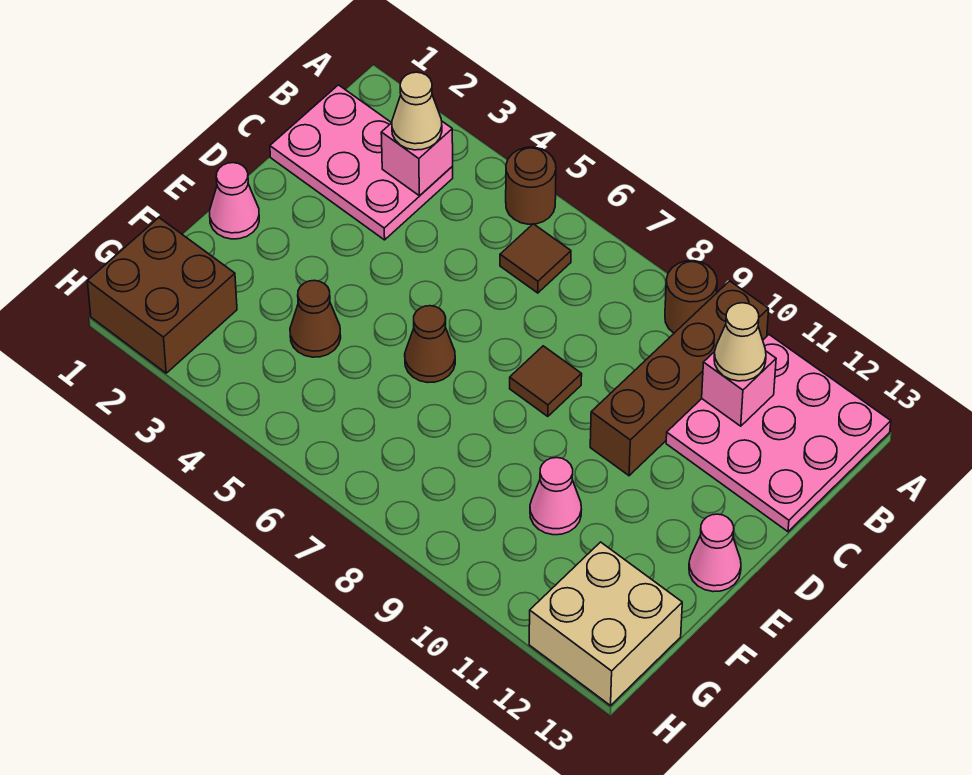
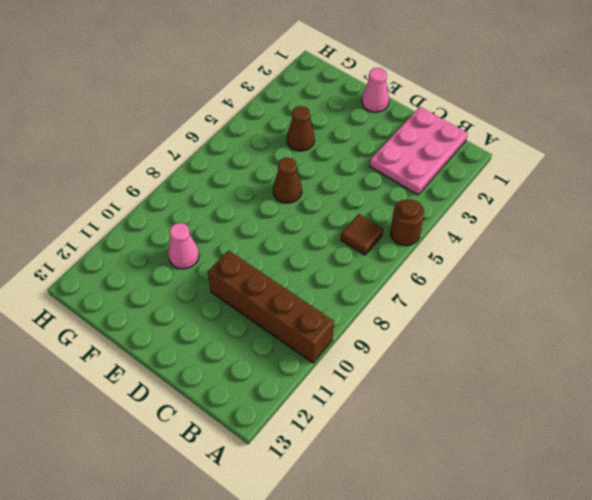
none -> brown 1x1 round brick [665,261,717,333]
none -> pink 3x3 plate [666,335,891,532]
none -> brown 1x1 tile [510,346,582,417]

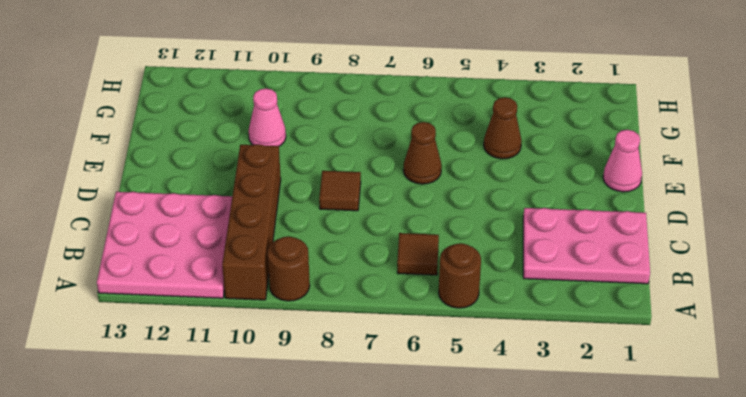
none -> pink 1x1 cone [689,514,741,592]
none -> brown 2x2 brick [88,218,237,373]
none -> tan 2x2 brick [529,542,682,706]

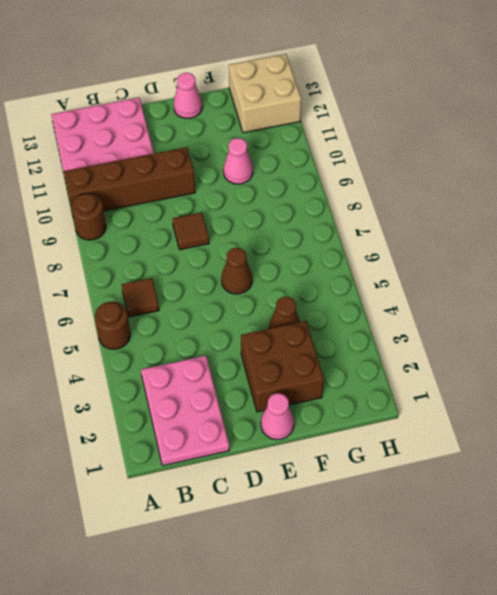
brown 2x2 brick [241,321,324,412] -> brown 2x2 brick moved to [88,218,237,373]
none -> pink 1x1 brick [381,122,453,196]
none -> pink 1x1 brick [702,351,776,426]
none -> tan 1x1 cone [392,72,442,150]

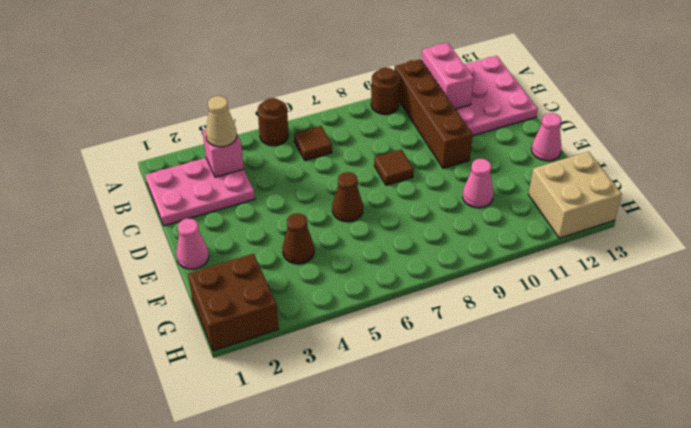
pink 1x2 brick [422,43,474,109] -> pink 1x1 brick [702,351,776,426]
none -> tan 1x1 cone [714,303,766,381]

